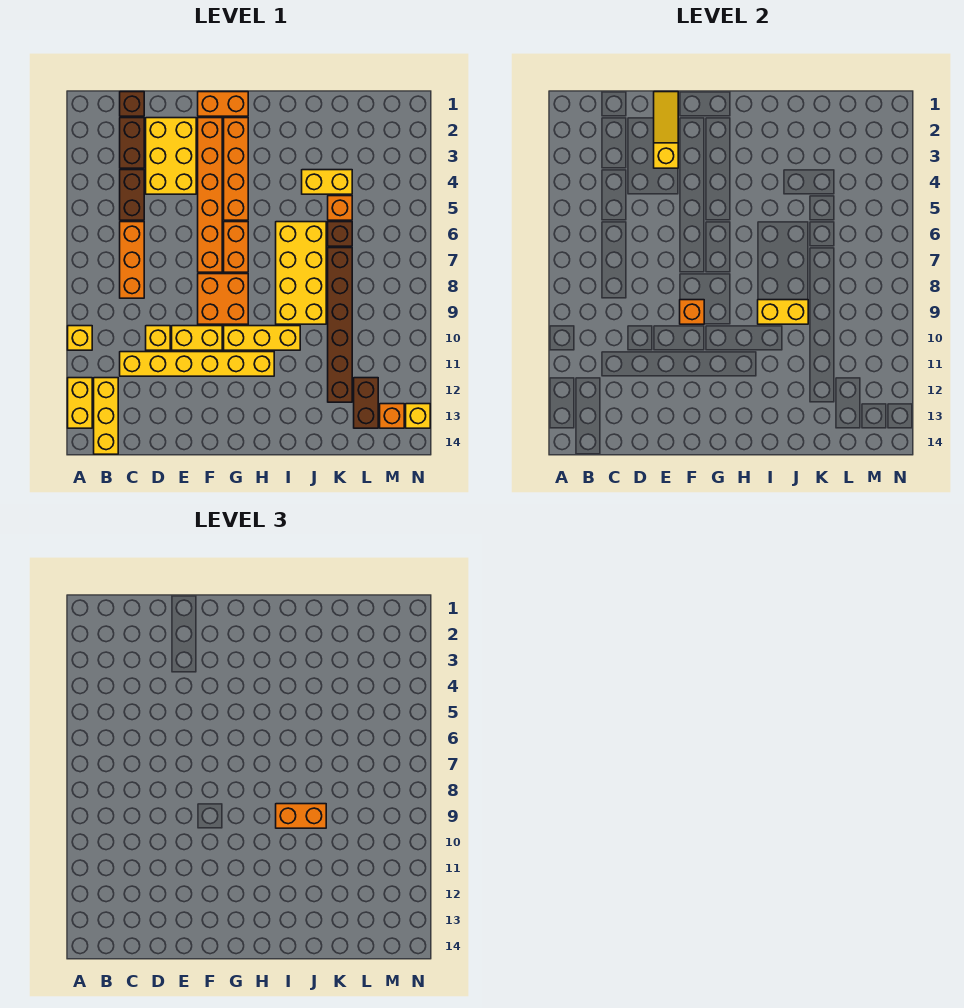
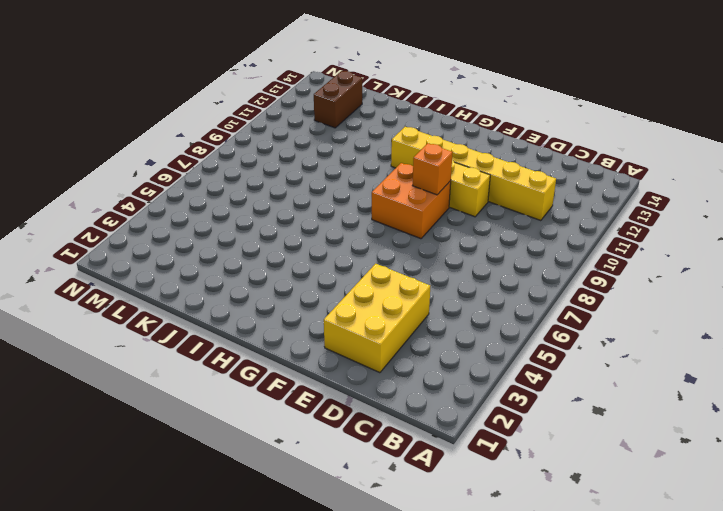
none -> yellow 1x1 brick [68,326,92,350]
none -> yellow 1x2 brick [68,378,92,428]
none -> yellow 1x3 brick [94,378,118,454]

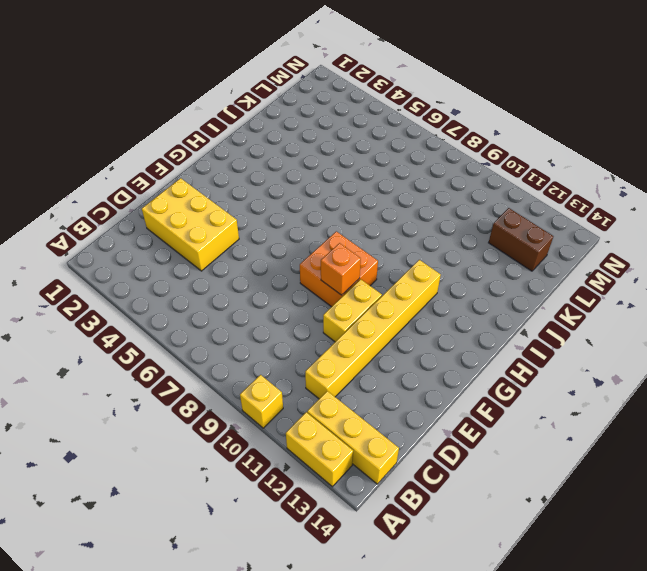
none -> brown 1x1 brick [120,92,144,116]
none -> brown 1x2 brick [120,118,144,168]
none -> brown 1x2 brick [120,170,144,220]

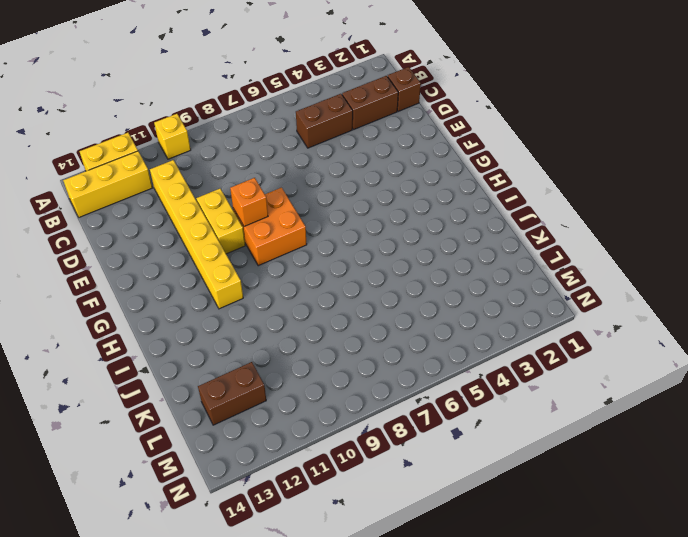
none -> orange 1x3 brick [120,222,144,298]
none -> yellow 2x3 brick [146,118,196,194]
none -> yellow 1x1 brick [146,326,170,350]

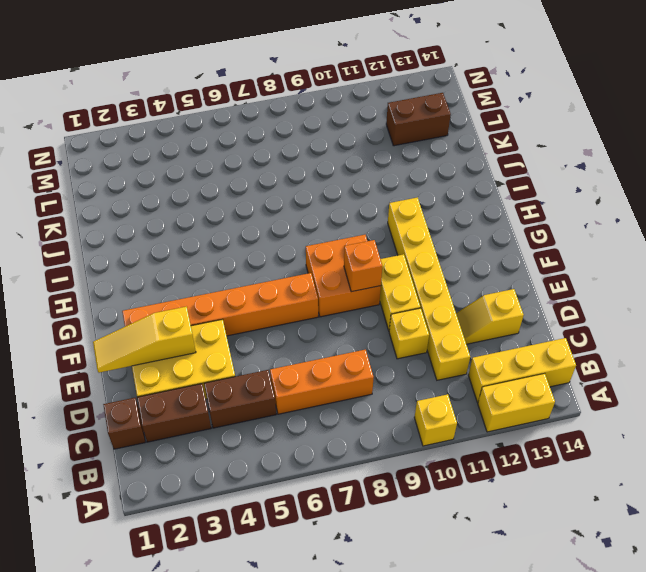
yellow 1x2 slope [456,289,524,344] -> none
none -> orange 1x2 brick [198,92,248,116]
none -> orange 1x4 brick [224,118,248,220]
none -> orange 1x2 brick [224,222,248,272]

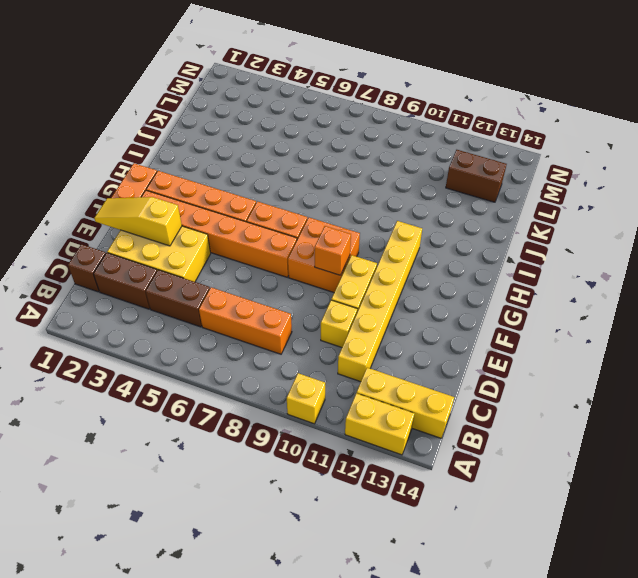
none -> yellow 1x3 brick [224,326,300,350]
none -> yellow 2x4 brick [276,222,326,324]
none -> yellow 1x2 brick [302,170,352,194]

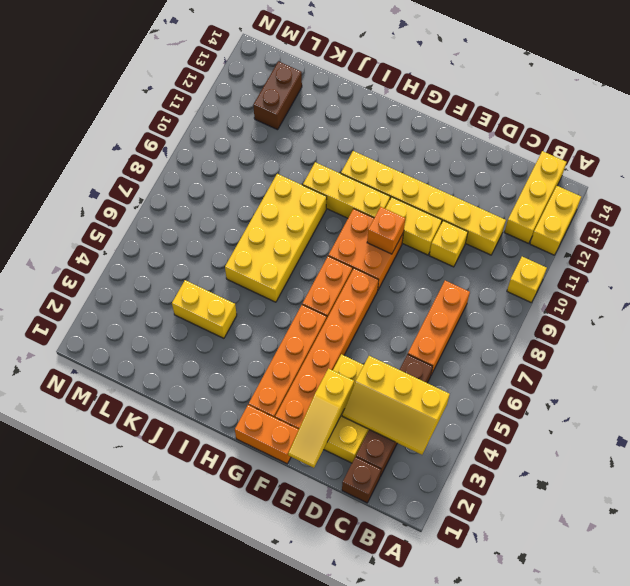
yellow 2x3 slope [342,356,450,455] -> none
none -> orange 1x1 brick [328,196,352,220]
none -> brown 1x1 brick [328,222,352,246]
none -> brown 1x6 brick [328,248,352,402]

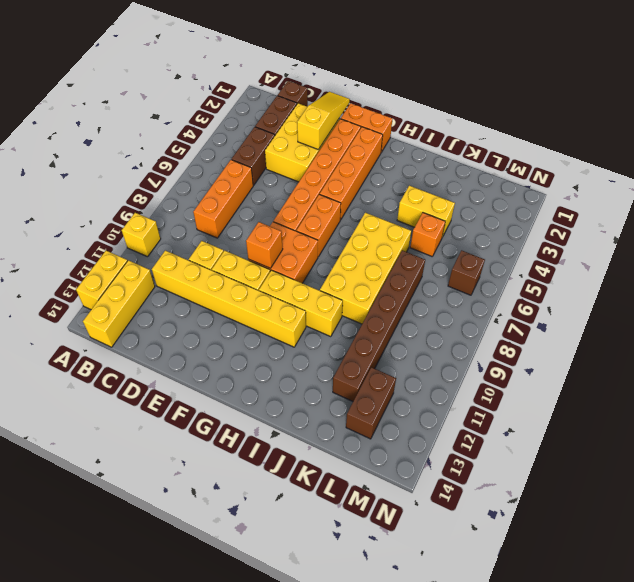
brown 1x1 brick [448,250,485,295] -> brown 1x1 brick moved to [328,222,352,246]
none -> orange 1x1 brick [380,404,404,428]
none -> yellow 1x1 brick [406,404,430,428]
none -> yellow 1x2 brick [758,300,808,324]

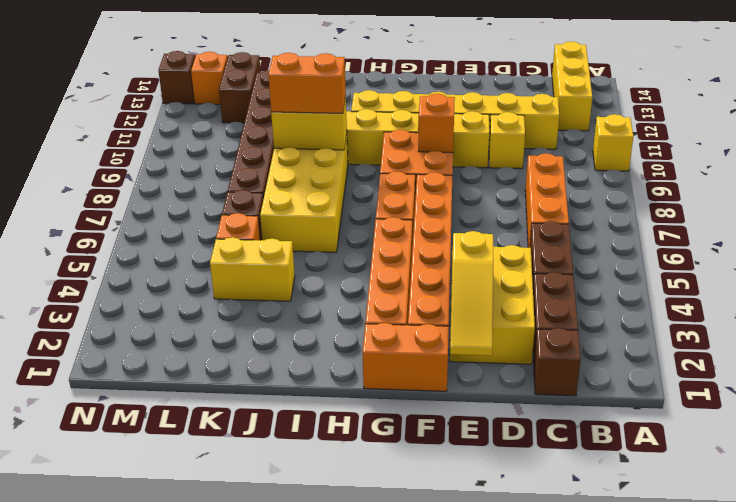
brown 1x1 brick [158,51,195,104] -> yellow 1x1 brick [406,404,430,428]
none -> yellow 1x2 brick [68,378,92,428]

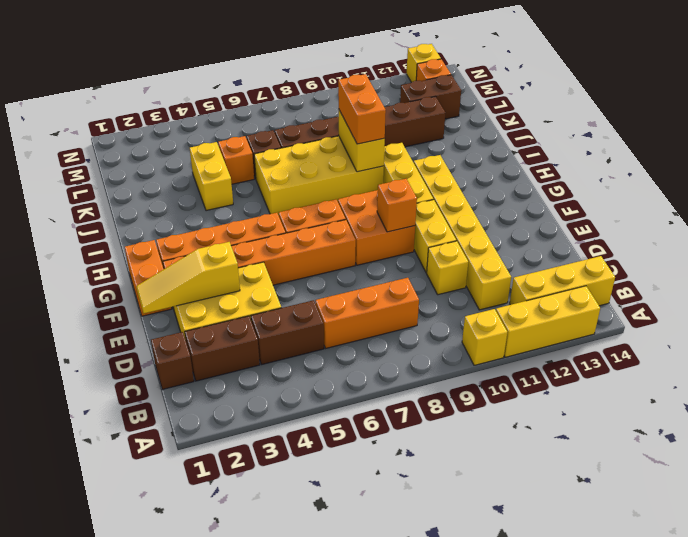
yellow 1x3 brick [496,286,600,357] -> yellow 1x2 brick [68,378,92,428]

